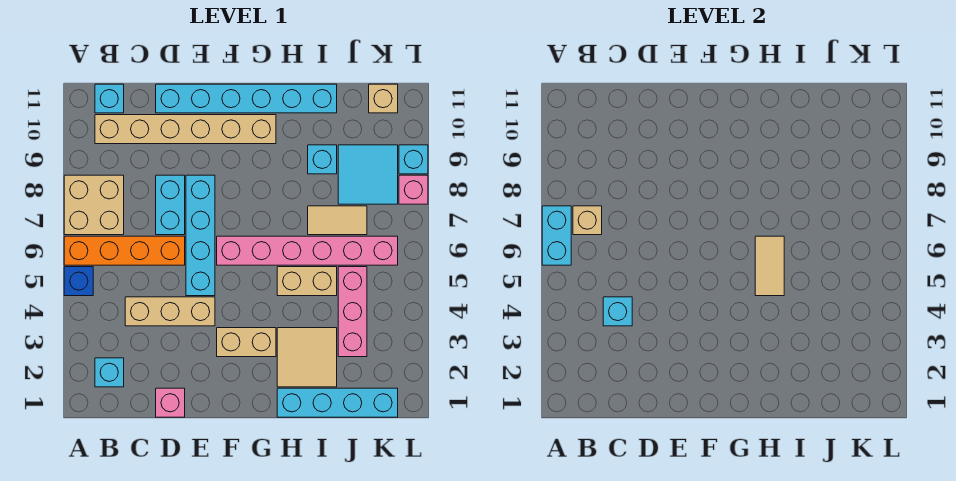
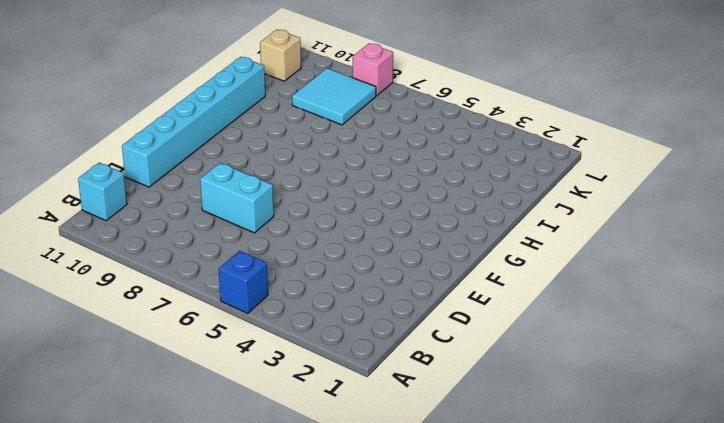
none -> orange 1x4 brick [64,236,185,265]
none -> tan 2x2 brick [64,175,124,235]
none -> cyan 1x1 brick [95,358,124,387]

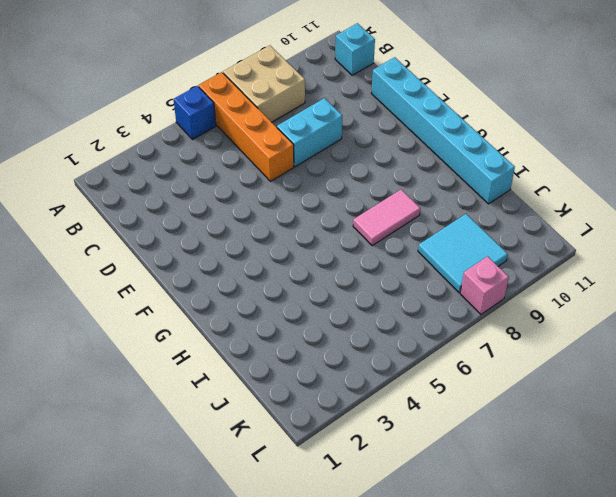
pink 1x2 tile [353,190,420,246] -> none
none -> cyan 1x1 brick [95,358,124,387]
none -> tan 1x6 brick [95,115,276,144]
none -> tan 1x3 brick [125,297,215,326]

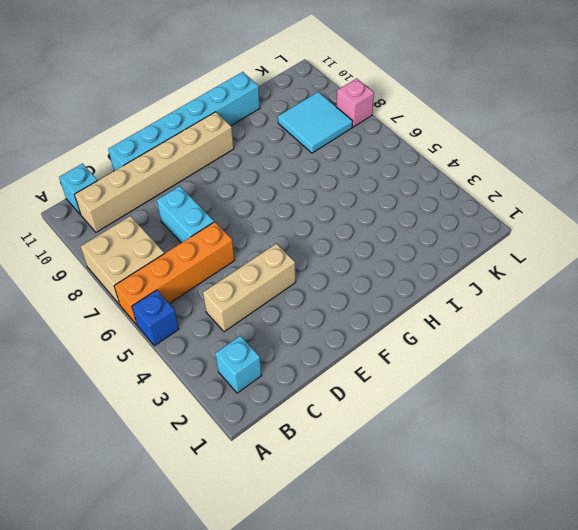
none -> pink 1x1 brick [156,388,185,417]
none -> cyan 1x4 brick [186,175,215,296]
none -> tan 1x2 brick [217,328,276,357]

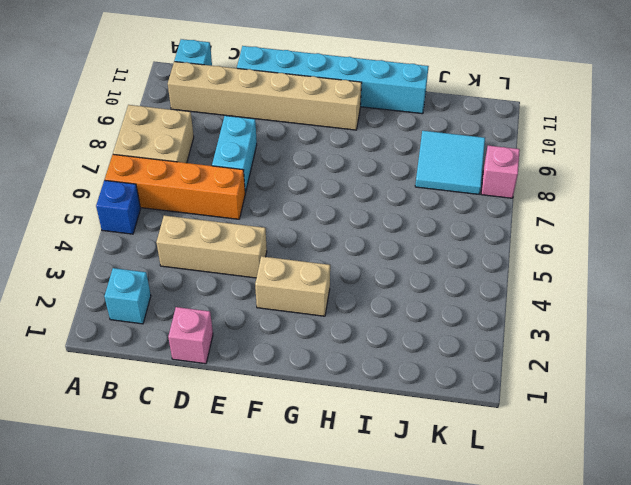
none -> cyan 1x4 brick [186,175,215,296]
none -> pink 1x6 brick [217,236,398,265]
none -> cyan 1x4 brick [277,388,398,417]

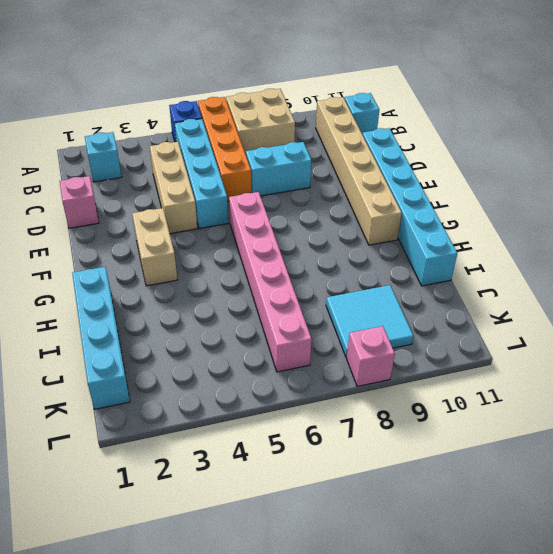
cyan 1x4 brick [174,119,228,228] -> cyan 1x4 brick turned to [186,175,215,296]
none -> tan 2x2 tile [277,328,337,387]
none -> tan 1x2 brick [277,267,337,296]
none -> tan 1x2 tile [308,206,367,235]

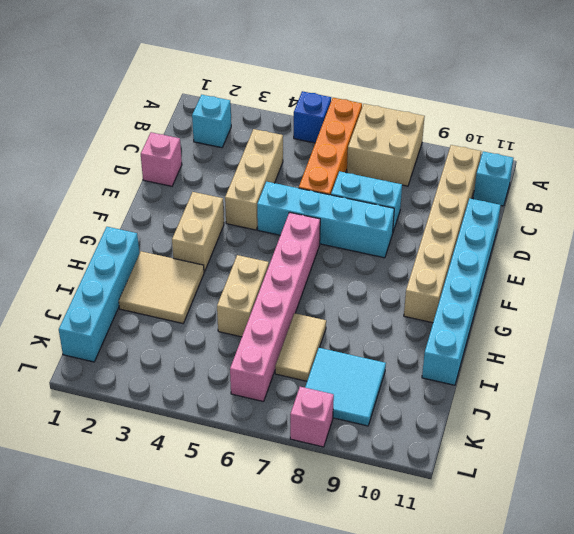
none -> cyan 1x1 brick [308,145,337,174]
none -> pink 1x3 brick [338,267,367,357]
none -> tan 1x1 brick [369,84,398,113]

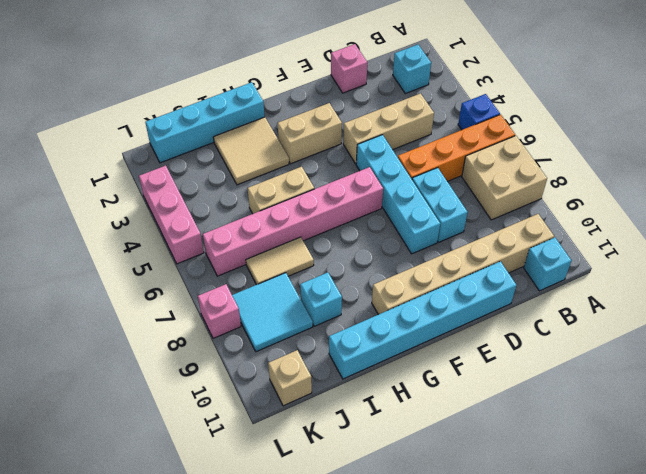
pink 1x3 brick [139,166,204,264] -> pink 1x3 brick moved to [338,267,367,357]
none -> cyan 1x1 brick [399,145,428,174]
none -> cyan 1x2 brick [542,206,571,265]
none -> tan 1x1 brick [573,206,602,235]

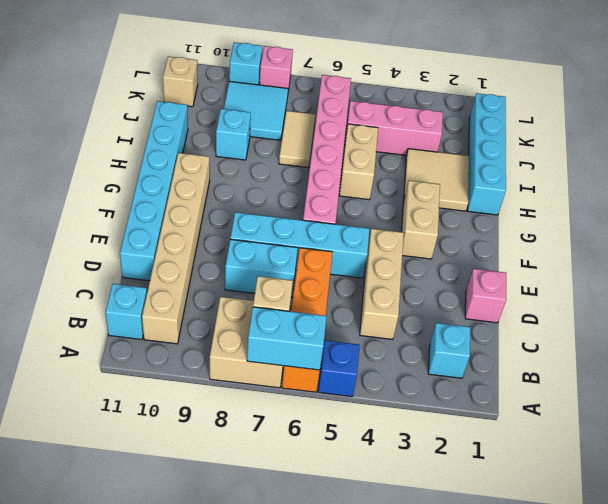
none -> cyan 1x1 brick [603,297,632,326]
none -> tan 1x2 tile [755,236,784,296]

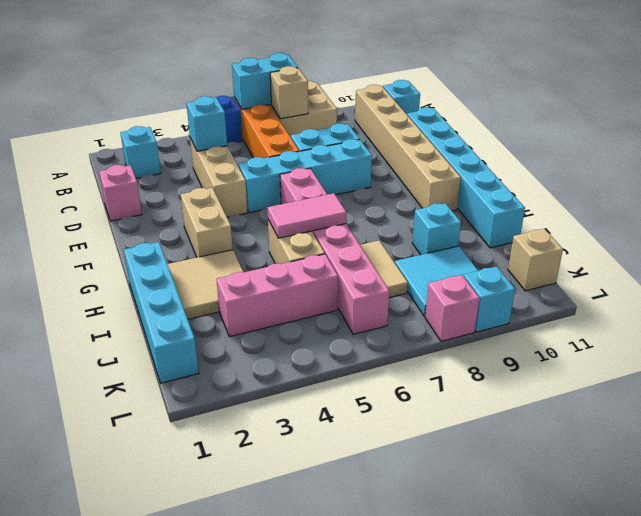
pink 1x2 tile [267,193,347,238] -> tan 1x2 tile [755,236,784,296]

